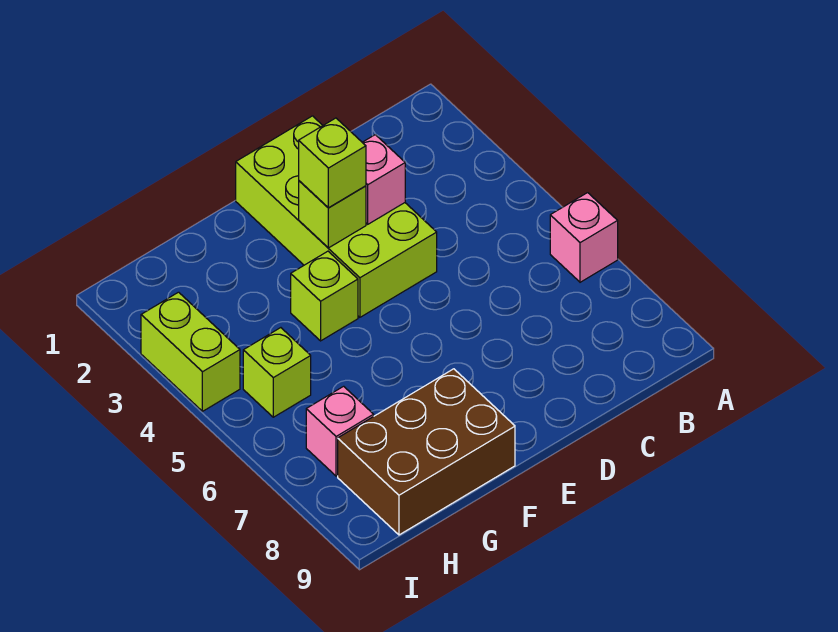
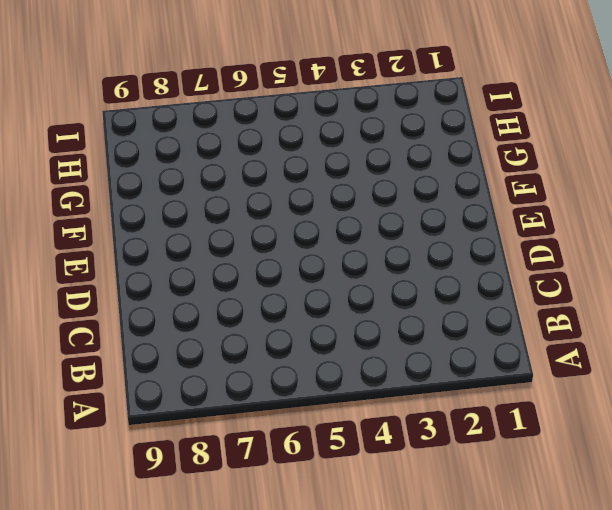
none -> pink 1x1 brick [550,193,618,282]
none -> lime 2x4 brick [236,116,437,317]

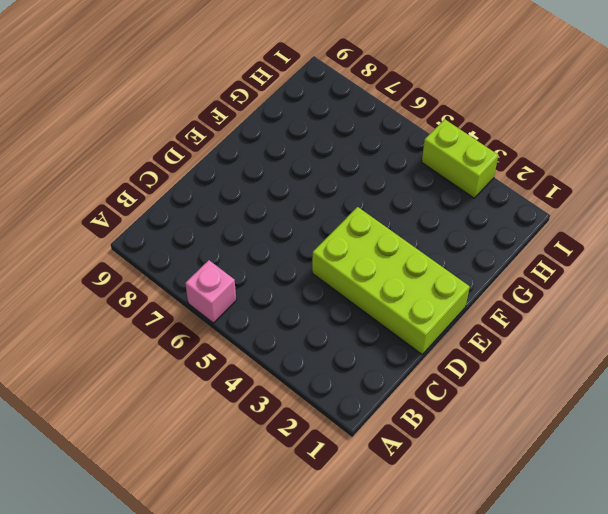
none -> lime 1x1 brick [291,251,358,341]
none -> brown 2x3 brick [338,369,515,535]

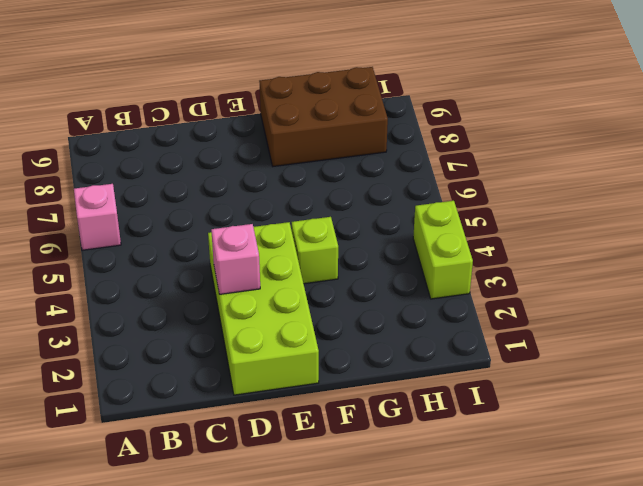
none -> lime 1x1 brick [243,328,311,417]
none -> pink 1x1 brick [306,386,374,476]

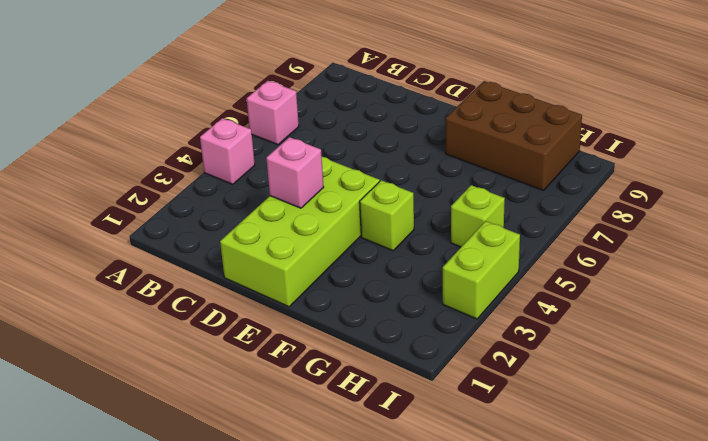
pink 1x1 brick [200,118,255,184] -> pink 1x1 brick moved to [306,386,374,476]
none -> lime 1x1 brick [299,181,366,248]
none -> lime 1x1 brick [299,118,366,208]

